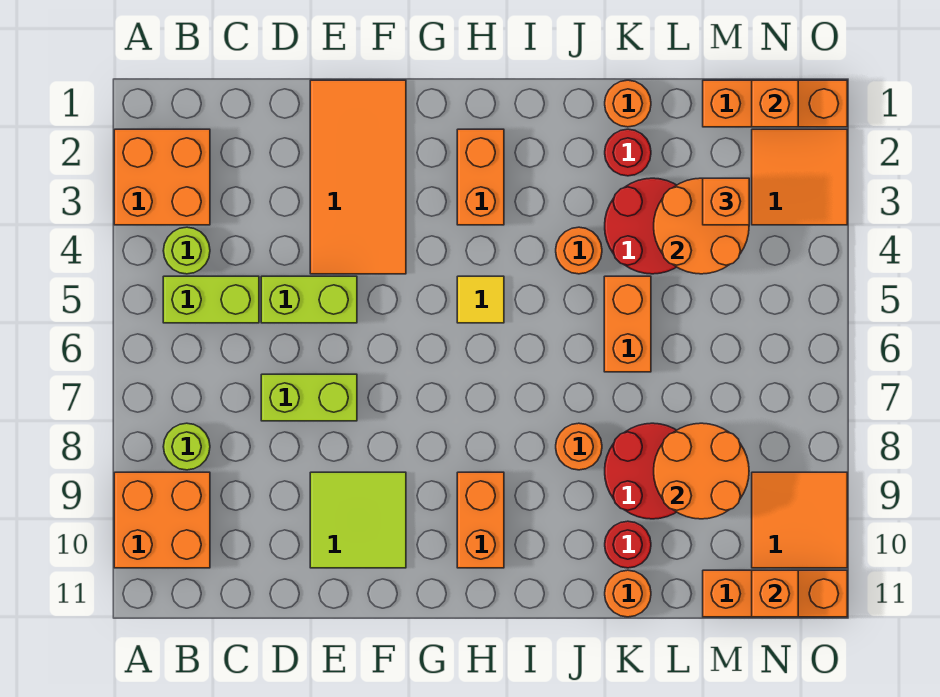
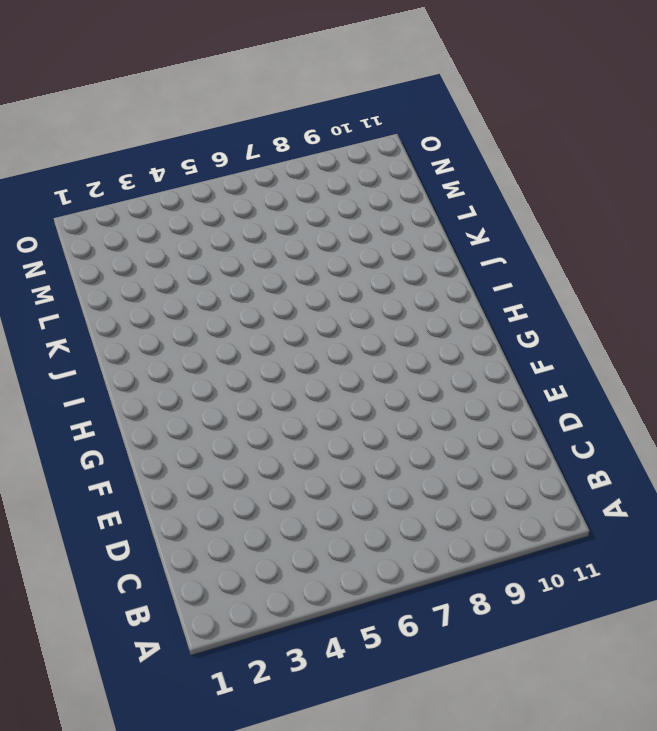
none -> orange 2x2 brick [114,129,210,225]
none -> orange 2x2 brick [114,472,210,568]
none -> lime 1x1 round brick [163,227,210,274]
none -> lime 1x2 brick [163,276,259,323]

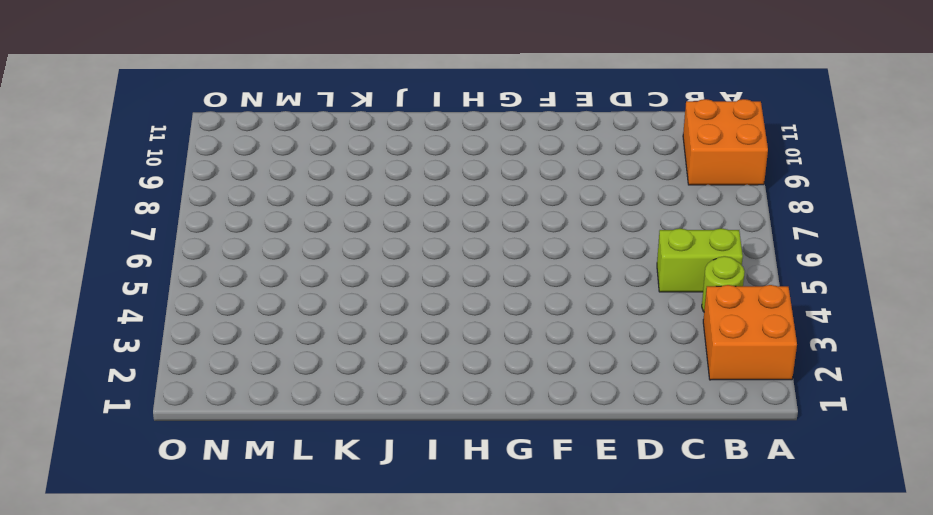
none -> lime 1x1 round brick [163,423,210,470]
none -> lime 1x2 brick [261,276,357,323]
none -> lime 1x2 brick [261,374,357,421]
none -> orange 2x4 tile [310,80,406,274]

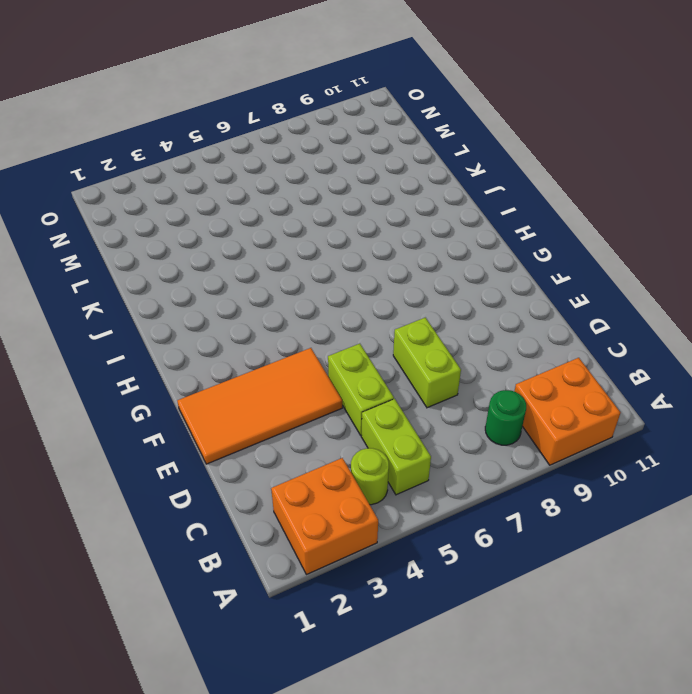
green 1x1 round brick [485,390,526,445] -> lime 1x1 round brick [163,423,210,470]
none -> lime 2x2 tile [310,472,406,568]
none -> orange 1x2 brick [457,129,504,225]
none -> yellow 1x1 tile [457,276,504,323]
none -> orange 1x2 brick [457,472,504,568]

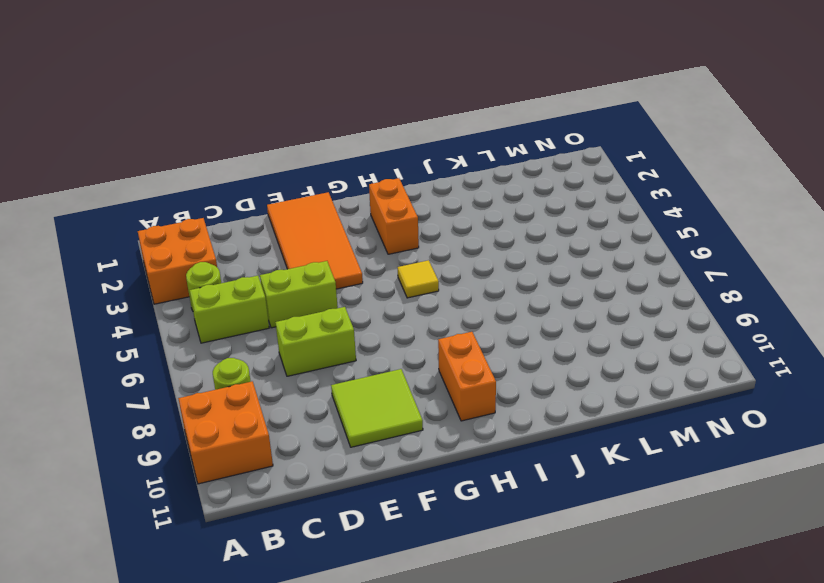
none -> orange 1x1 round brick [556,227,602,274]
none -> orange 1x1 round brick [556,423,602,470]
none -> orange 1x1 round brick [605,80,651,127]
none -> red 1x1 round brick [605,129,651,176]

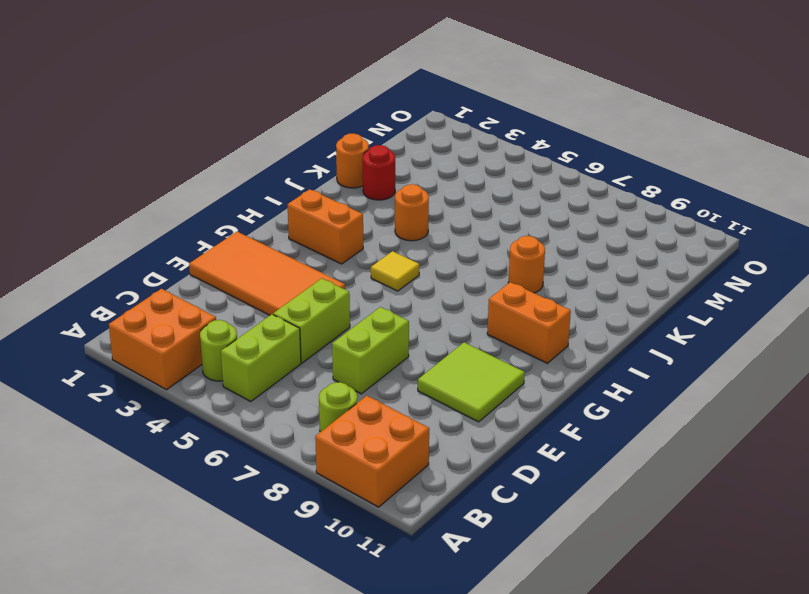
none -> red 2x2 round brick [605,178,676,274]
none -> orange 1x2 brick [604,276,651,372]
none -> red 2x2 round brick [605,423,676,519]
none -> red 1x1 round brick [605,521,651,568]

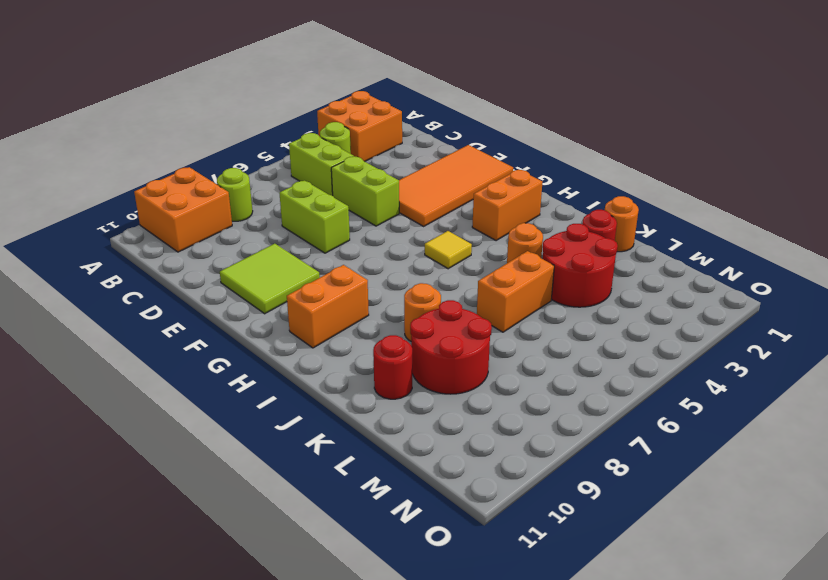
none -> orange 1x1 round brick [605,570,651,617]
none -> orange 1x3 brick [703,80,847,127]
none -> orange 1x3 brick [703,570,847,617]
none -> orange 2x2 tile [752,129,847,225]

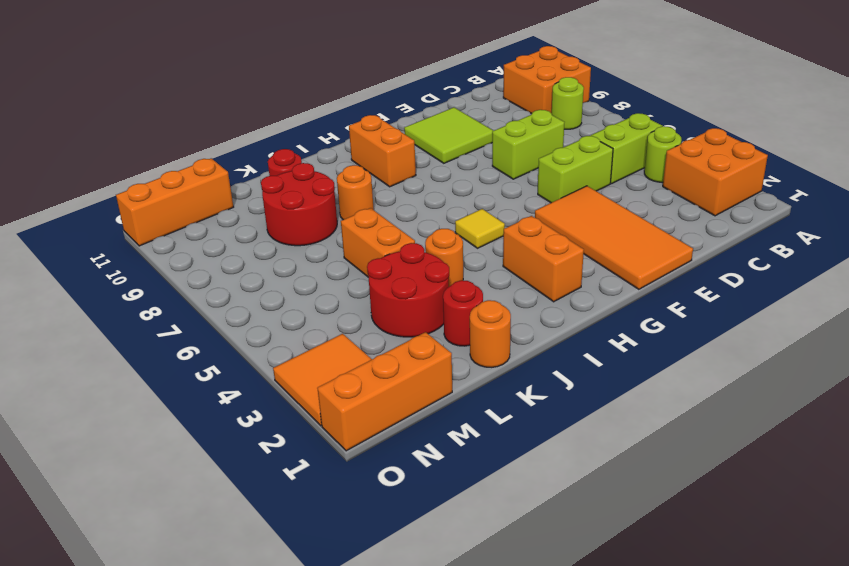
none -> orange 1x1 round brick [605,570,651,617]
none -> orange 2x2 tile [752,472,847,568]
none -> orange 2x2 round brick [654,178,749,274]
none -> orange 2x2 round brick [654,423,749,519]

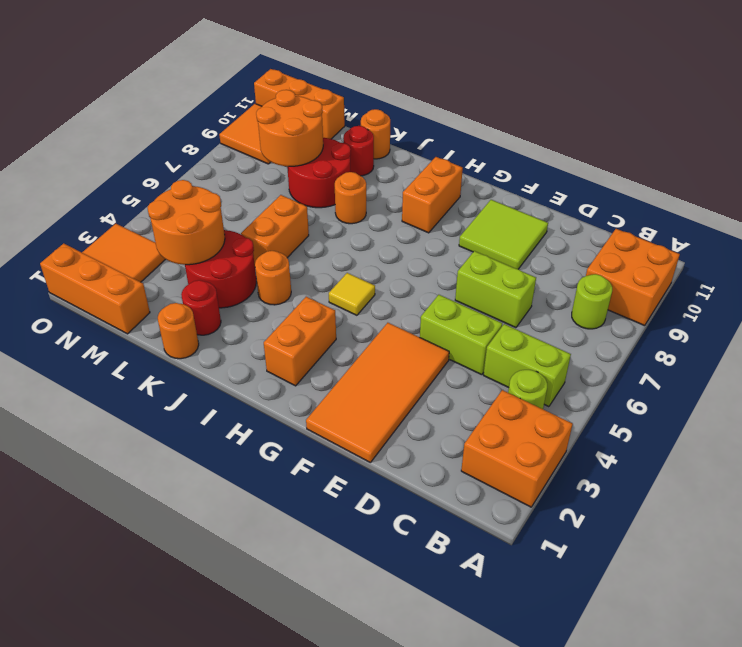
none -> orange 1x1 brick [752,80,798,127]
none -> orange 1x1 brick [752,570,798,617]
none -> orange 1x1 brick [703,178,749,225]

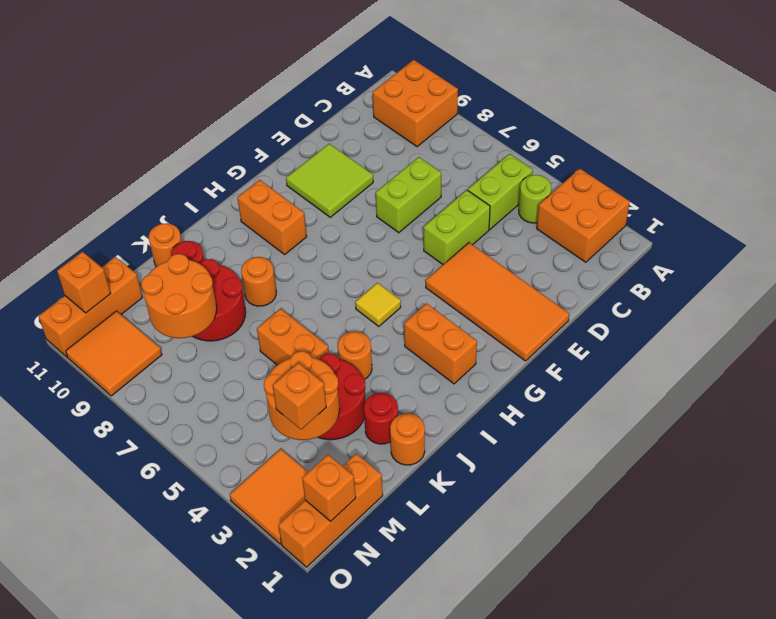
none -> lime 1x1 round brick [163,423,210,470]

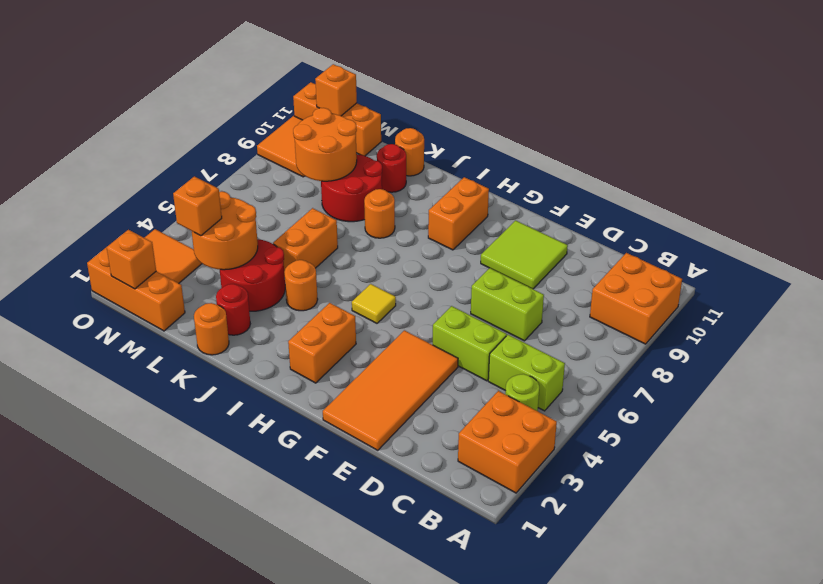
none -> lime 1x1 round brick [163,423,210,470]

